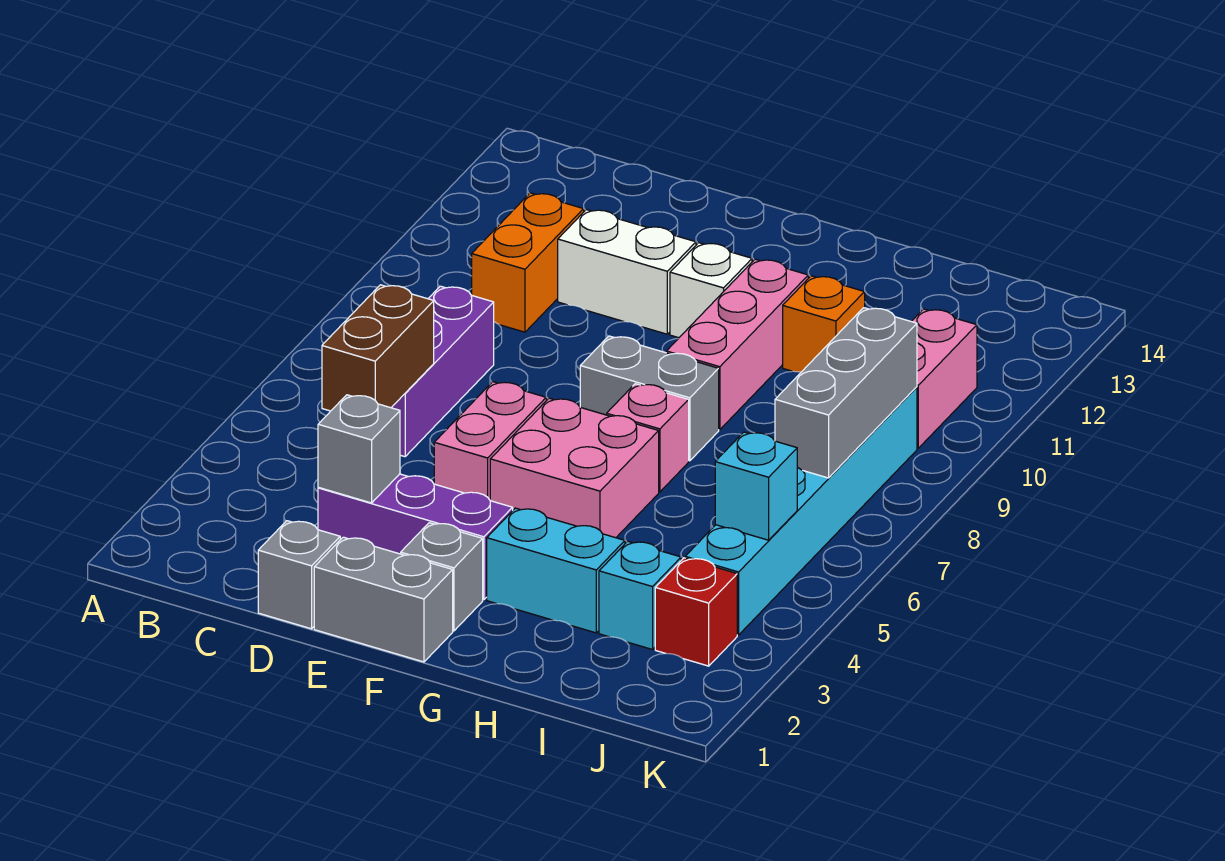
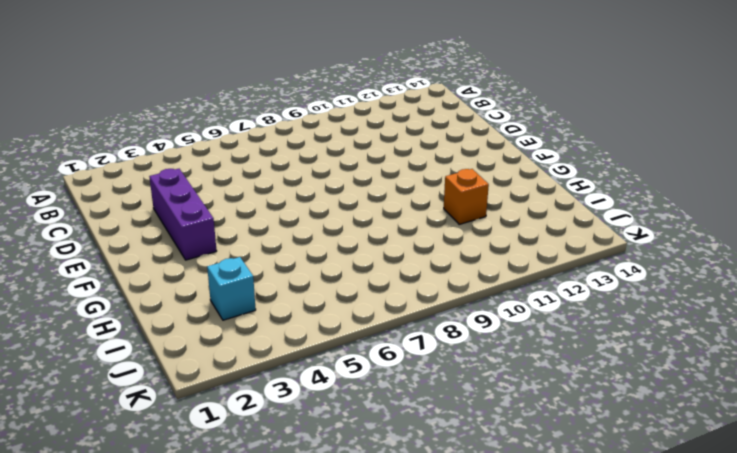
none -> purple 1x3 brick [392,286,494,457]
none -> orange 1x2 brick [472,193,584,332]
none -> grey 1x1 brick [258,521,340,629]

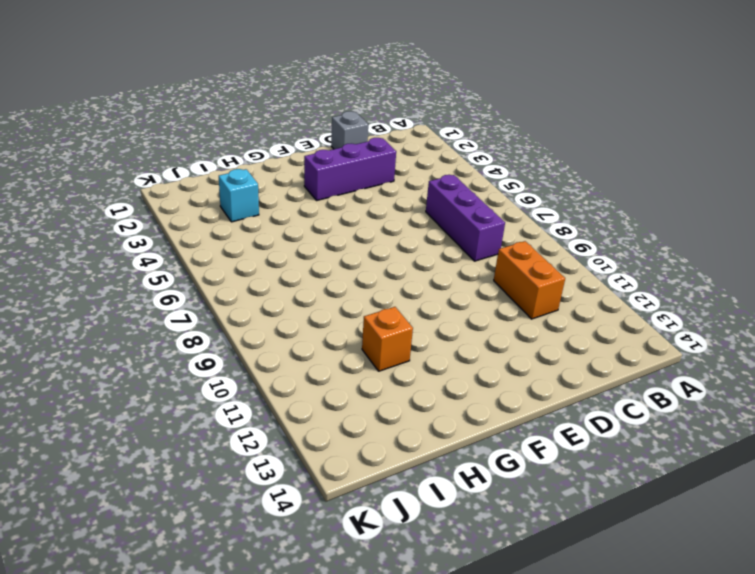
none -> white 1x2 brick [558,210,696,334]
none -> grey 1x2 brick [314,537,453,662]
none -> pink 1x2 brick [434,382,546,500]

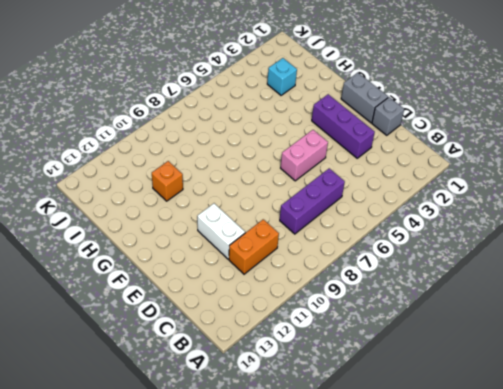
none -> grey 1x1 brick [401,523,483,631]
none -> pink 2x2 brick [490,398,659,538]
none -> grey 1x2 brick [580,336,719,461]

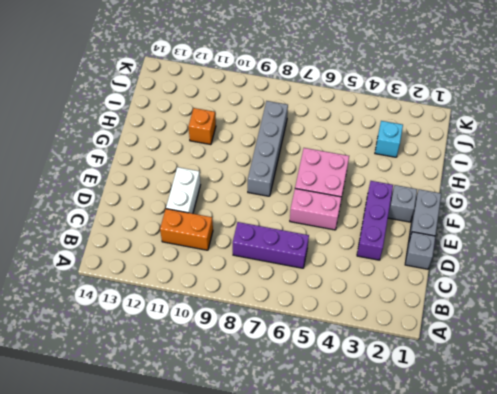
grey 1x4 brick [248,101,288,196] -> grey 1x2 brick [580,336,719,461]
none -> white 1x1 brick [670,243,752,338]
none -> cyan 1x2 brick [487,508,625,633]
none -> pink 1x1 brick [607,384,689,492]

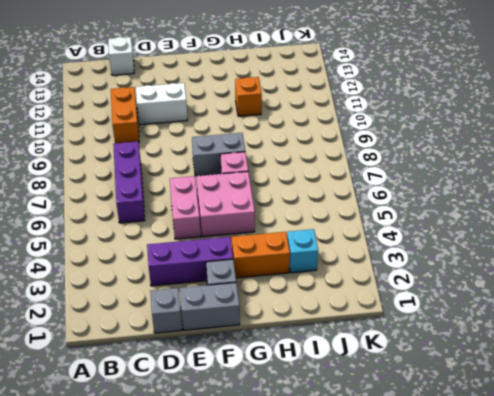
white 1x1 brick [108,37,134,75] -> white 1x1 brick moved to [670,243,752,338]
orange 1x2 brick [232,232,290,278] -> cyan 1x2 brick [487,508,625,633]
none -> pink 1x3 brick [666,259,808,430]
none -> red 1x1 brick [655,558,737,666]
none -> cyan 1x6 brick [685,387,917,635]

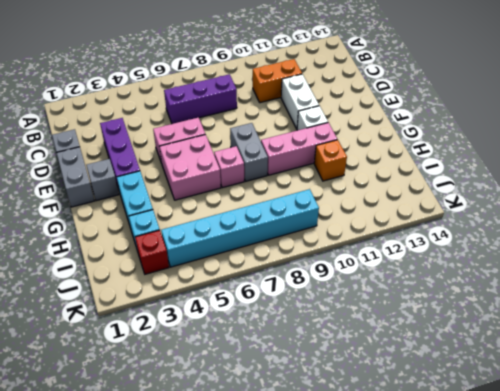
none -> pink 1x2 brick [911,309,977,448]
none -> brown 1x2 brick [322,285,434,411]
none -> grey 1x1 brick [318,395,400,503]

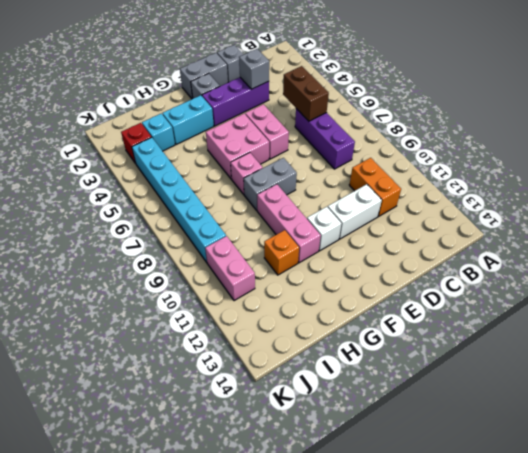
none -> cyan 1x1 brick [715,432,797,540]
none -> grey 1x3 brick [775,308,917,478]

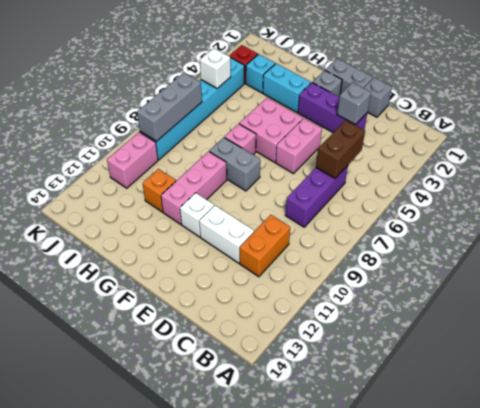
white 1x1 brick [200,48,231,88] -> cyan 1x1 brick [715,432,797,540]

